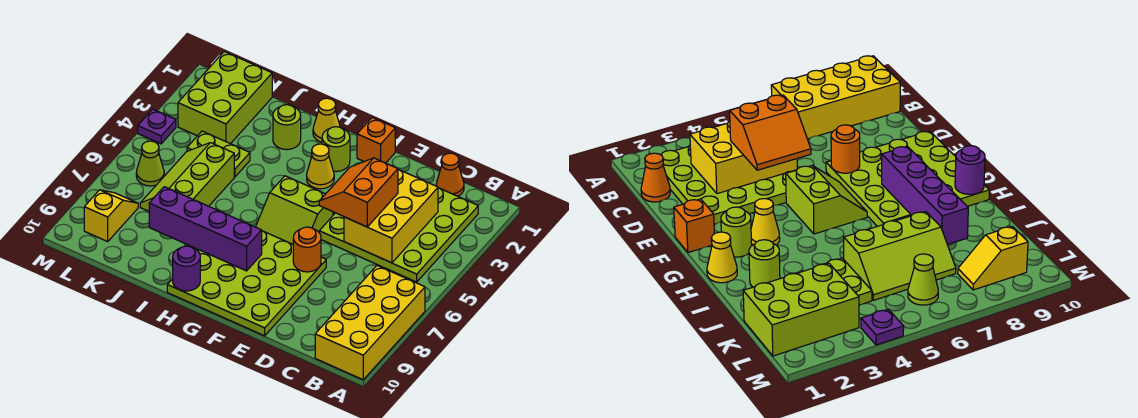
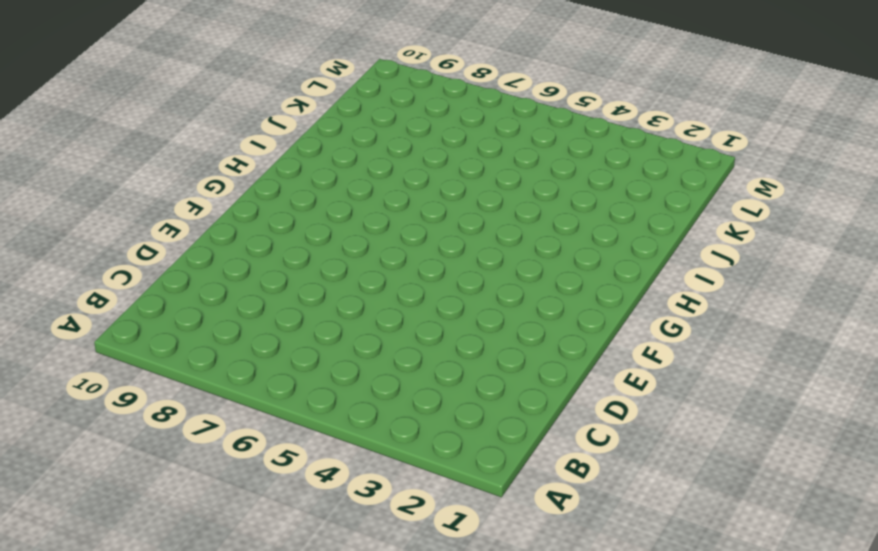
none -> yellow 2x4 brick [315,266,425,380]
none -> lime 4x4 plate [319,188,478,282]
none -> orange 1x1 cone [436,153,464,196]

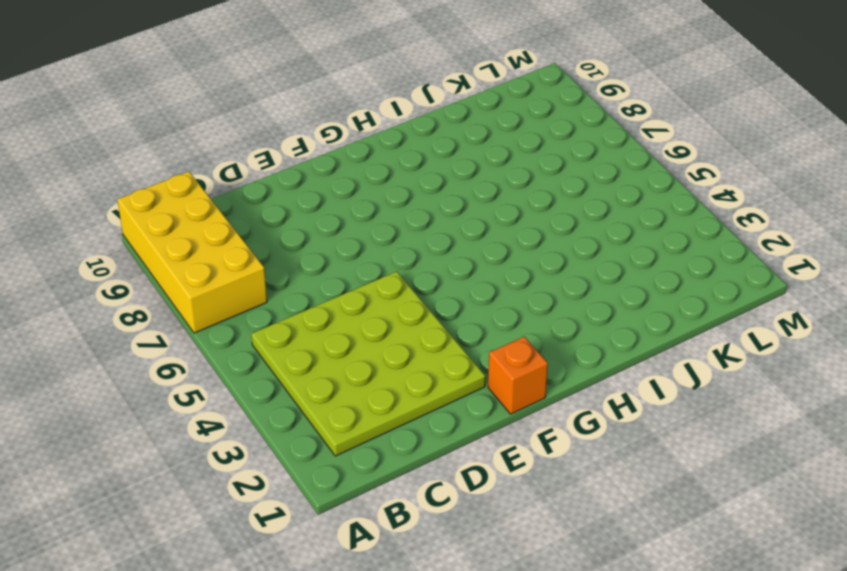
none -> orange 1x1 cone [436,153,464,196]
none -> lime 4x4 plate [167,231,326,336]
none -> lime 2x2 slope [256,176,333,244]

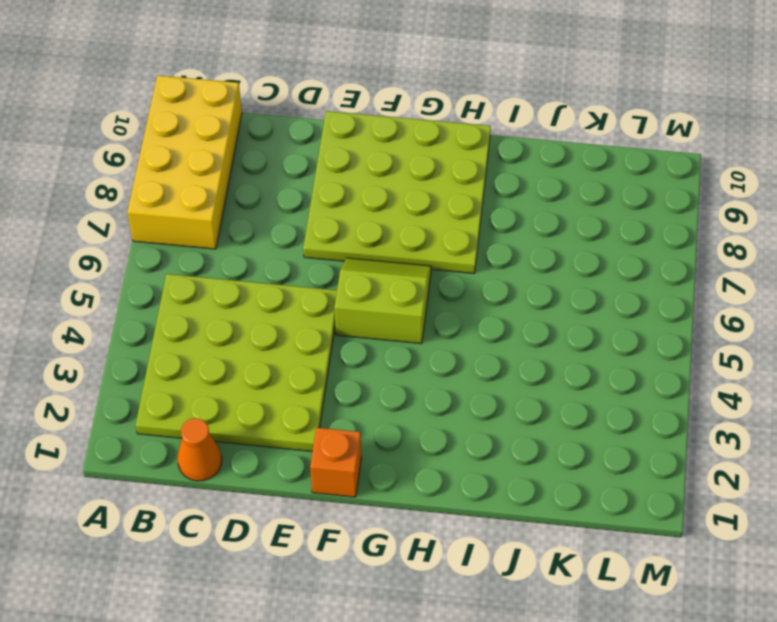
none -> lime 1x1 round brick [322,127,350,172]
none -> yellow 1x1 cone [307,144,334,189]
none -> yellow 1x1 cone [313,98,340,142]

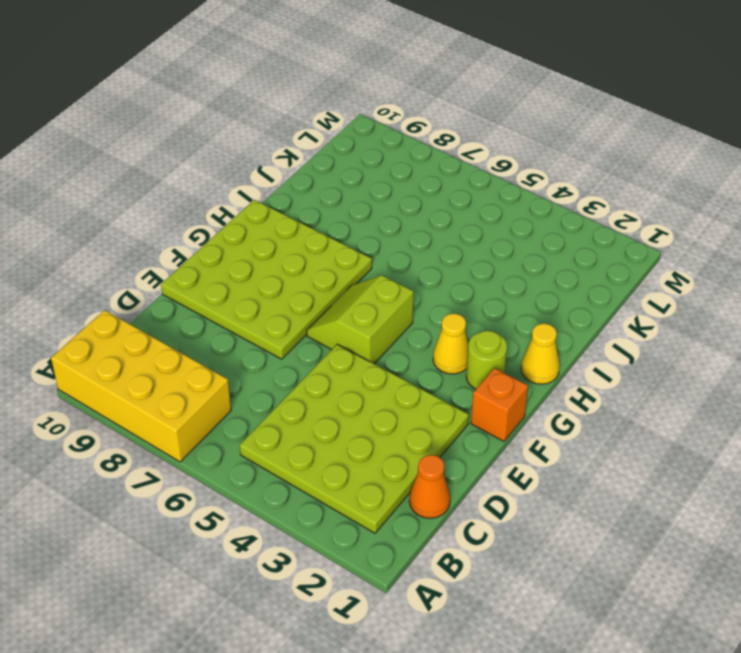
none -> lime 1x1 round brick [273,105,301,150]
none -> lime 1x2 plate [187,131,250,177]
none -> lime 2x3 slope [140,143,234,211]

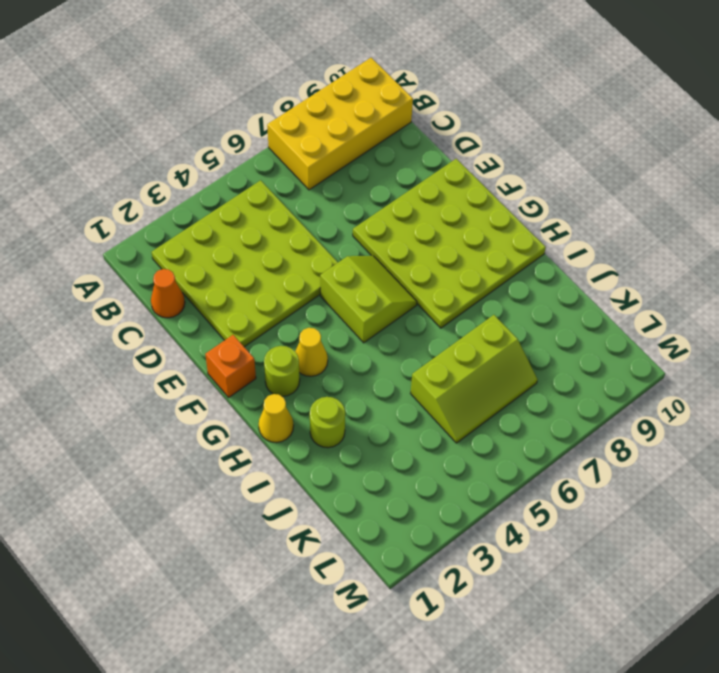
none -> lime 1x2 plate [187,131,250,177]
none -> lime 2x3 brick [178,52,272,144]
none -> lime 1x1 cone [136,141,164,186]

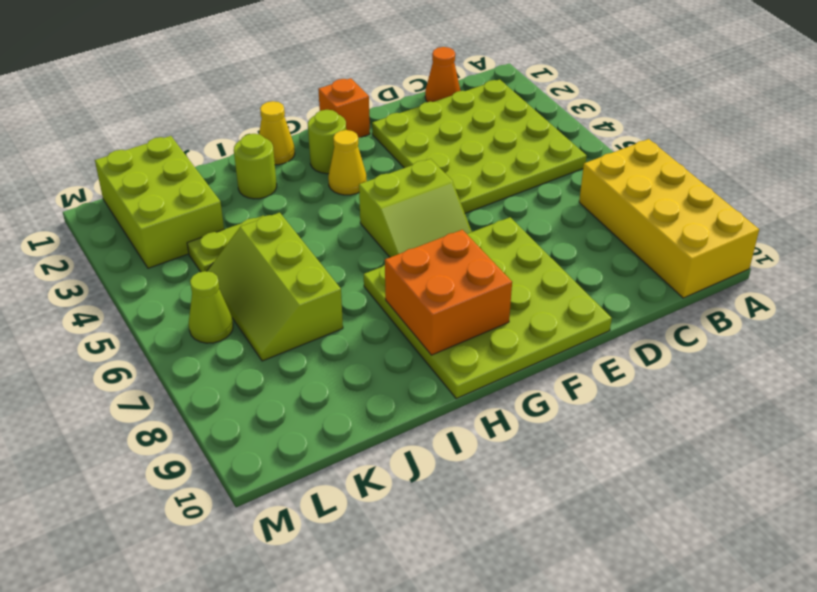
orange 2x2 brick [385,230,512,355] -> purple 1x4 brick [149,187,262,271]
none -> yellow 1x2 slope [84,190,138,241]
none -> purple 1x1 plate [138,109,176,144]
none -> yellow 2x3 brick [344,169,438,263]

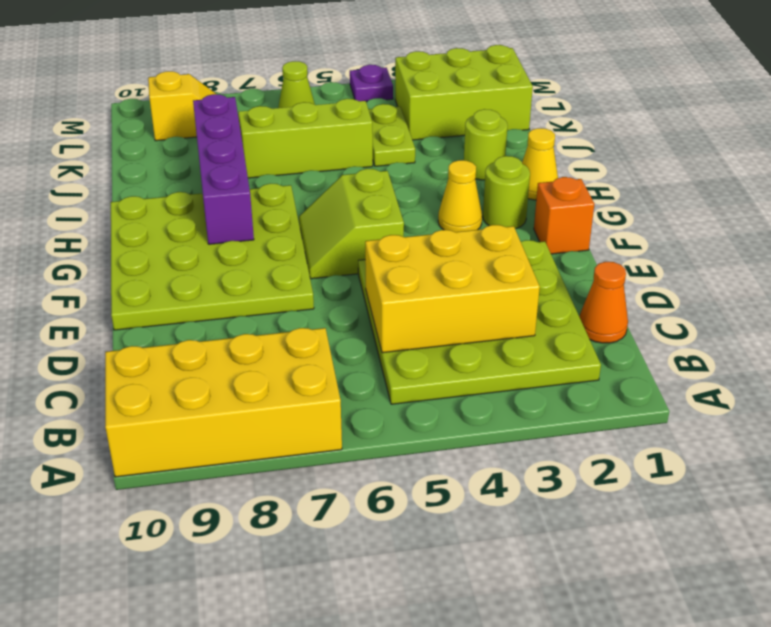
none -> orange 1x1 round brick [293,227,321,272]
none -> purple 1x1 round brick [173,246,200,291]
none -> orange 2x2 slope [319,158,398,227]

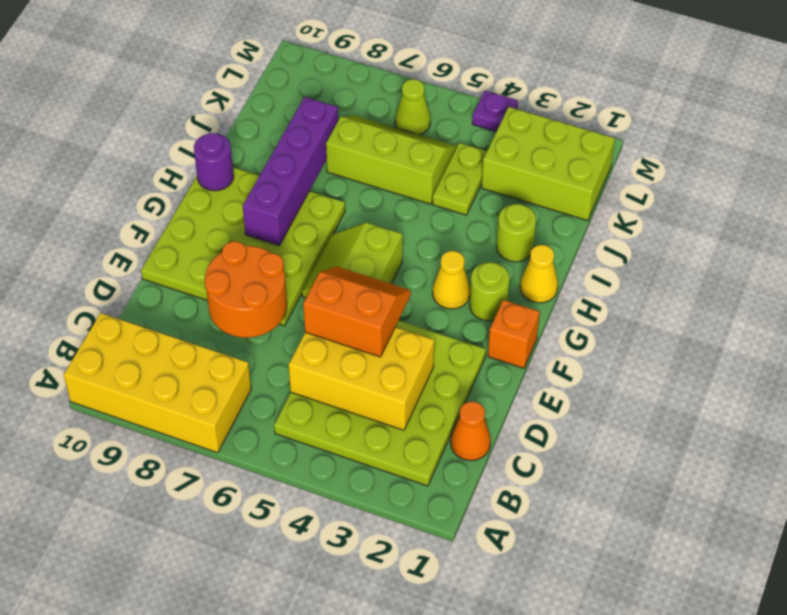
orange 2x2 round brick [205,241,287,338] -> orange 1x1 round brick [293,227,321,272]
none -> yellow 1x2 slope [84,190,138,241]

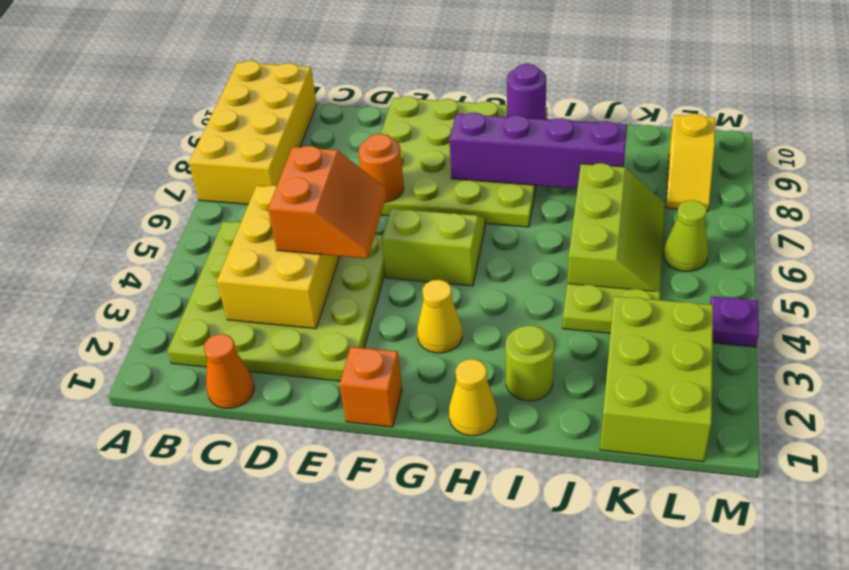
none -> lime 1x1 round brick [322,127,350,172]

